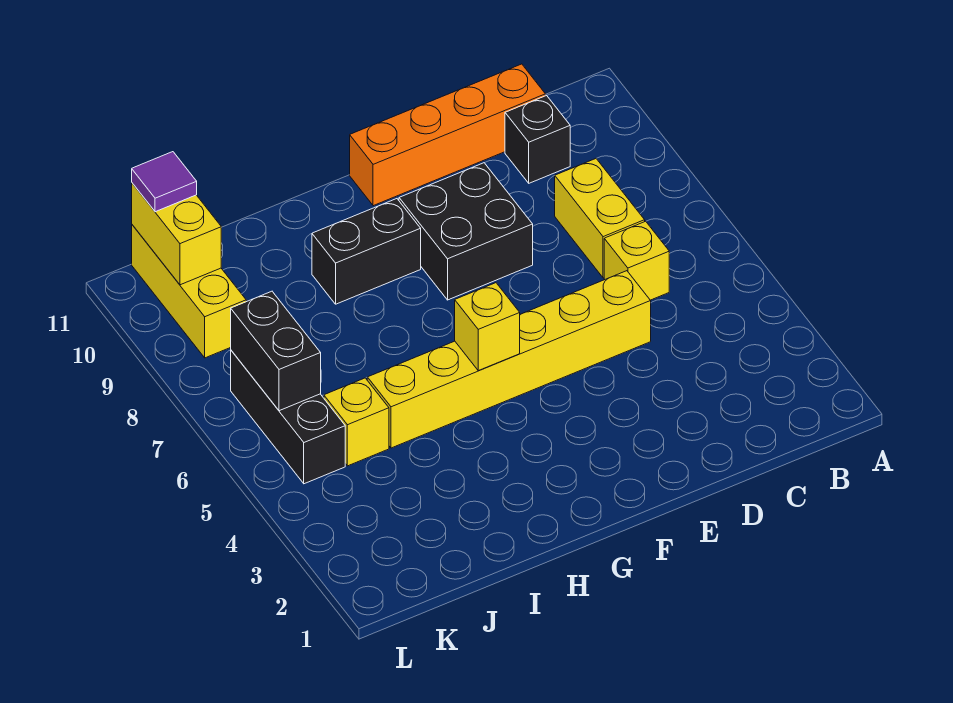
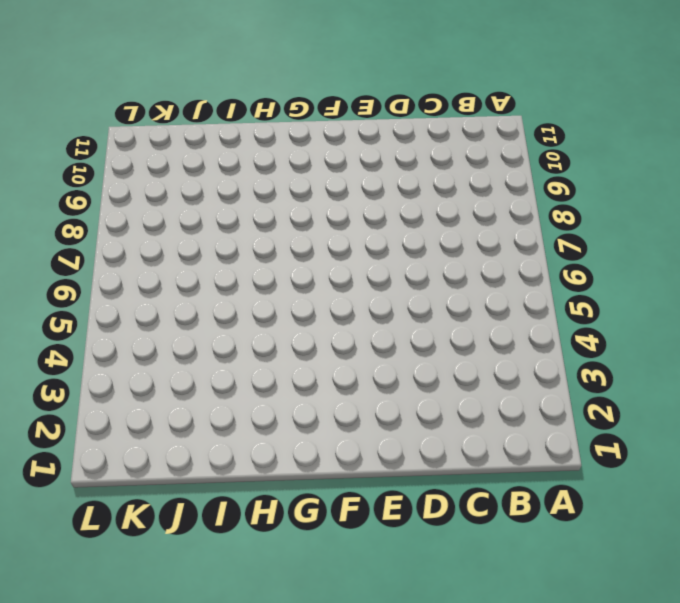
none -> yellow 1x1 brick [604,221,669,300]
none -> yellow 1x2 brick [555,159,645,278]
none -> black 1x1 brick [505,96,570,183]

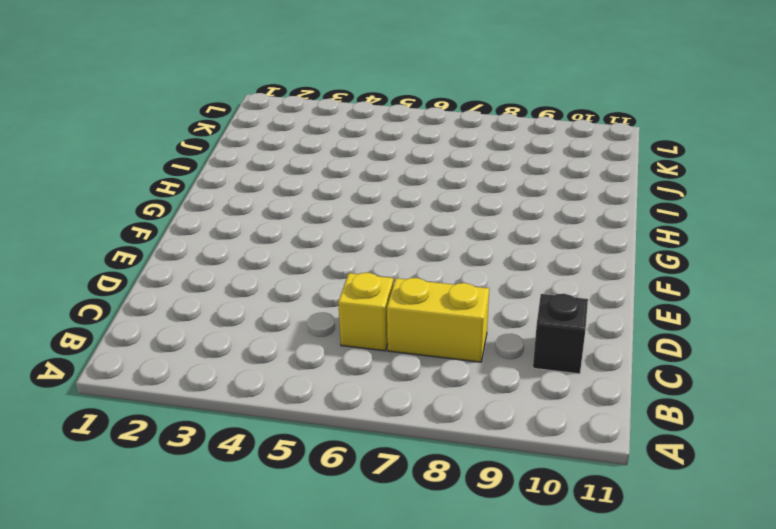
none -> orange 1x4 brick [350,64,545,206]
none -> yellow 1x6 brick [367,271,651,448]
none -> black 2x2 brick [399,163,533,300]

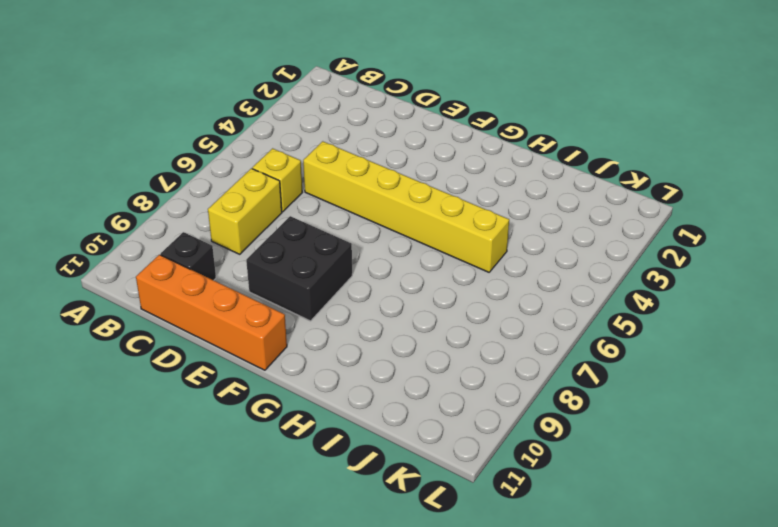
none -> black 1x2 brick [312,199,421,304]
none -> yellow 1x1 brick [324,378,389,466]
none -> black 1x3 brick [231,351,345,484]

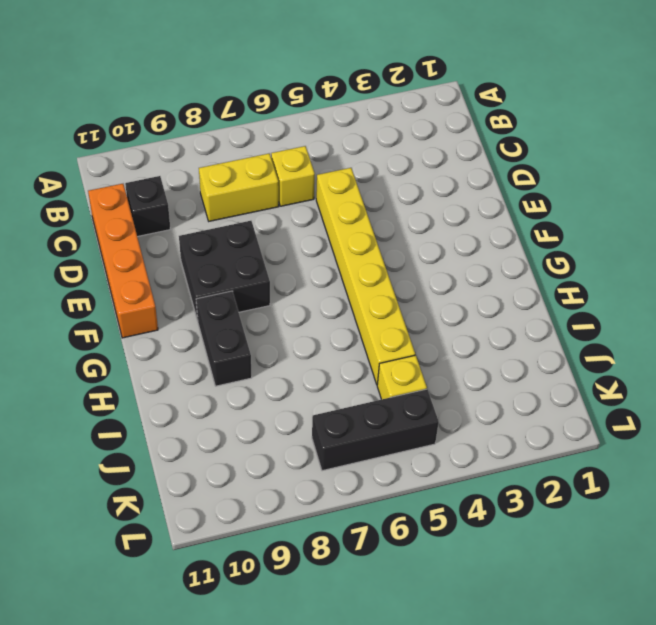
none -> yellow 1x3 brick [132,225,246,358]
none -> yellow 1x1 brick [455,283,520,371]
none -> black 1x2 brick [231,291,321,411]

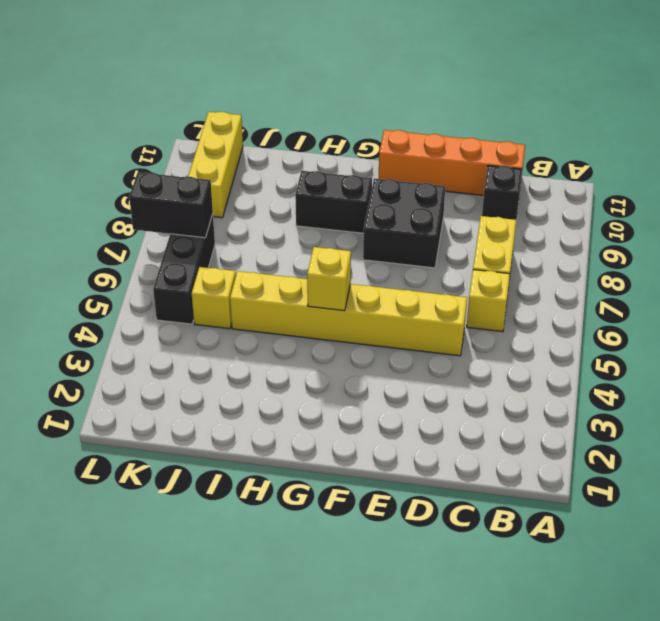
black 1x2 brick [129,172,213,238] -> black 1x2 brick turned to [231,291,321,411]
none -> yellow 1x2 brick [132,183,221,285]
none -> purple 1x1 tile [132,152,197,212]

